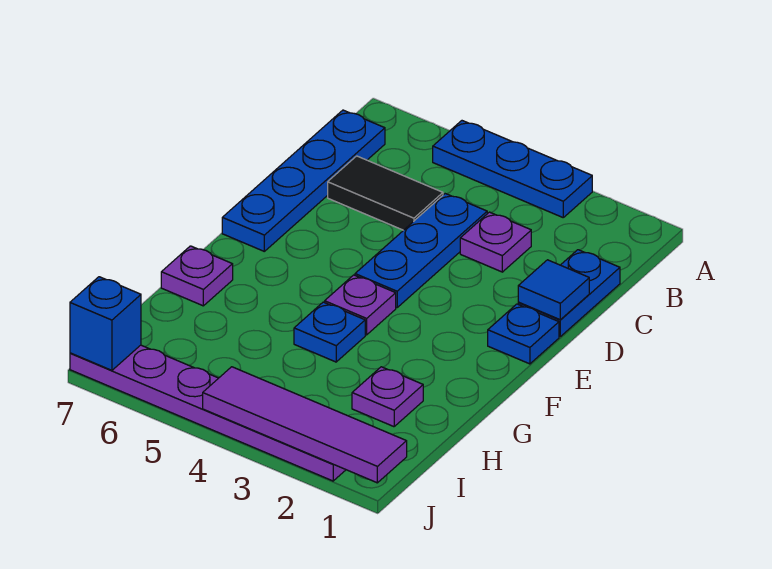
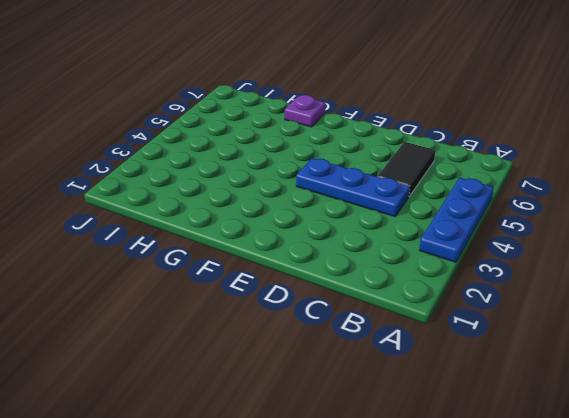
none -> blue 1x4 plate [222,110,385,251]
none -> blue 1x2 plate [518,250,620,337]
none -> purple 1x1 plate [460,212,531,272]

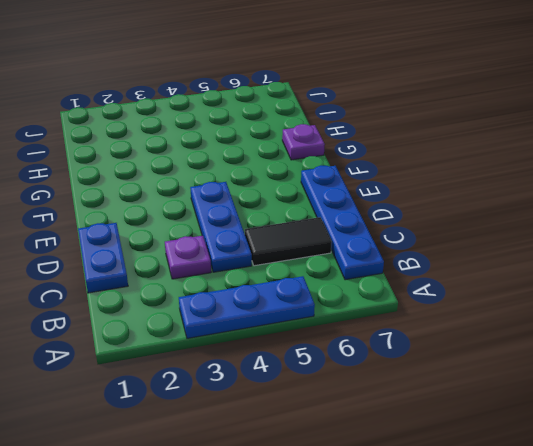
none -> blue 1x1 plate [488,304,559,364]
none -> purple 1x1 plate [325,275,396,335]
none -> blue 1x1 plate [294,302,365,362]

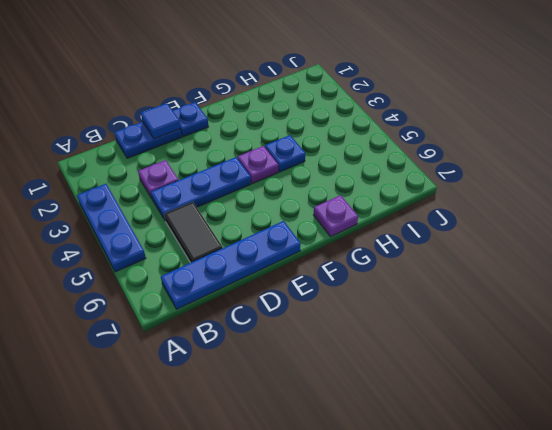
none -> purple 1x1 plate [352,367,423,427]
none -> purple 1x6 plate [70,345,346,481]
none -> purple 1x4 tile [203,367,407,483]

